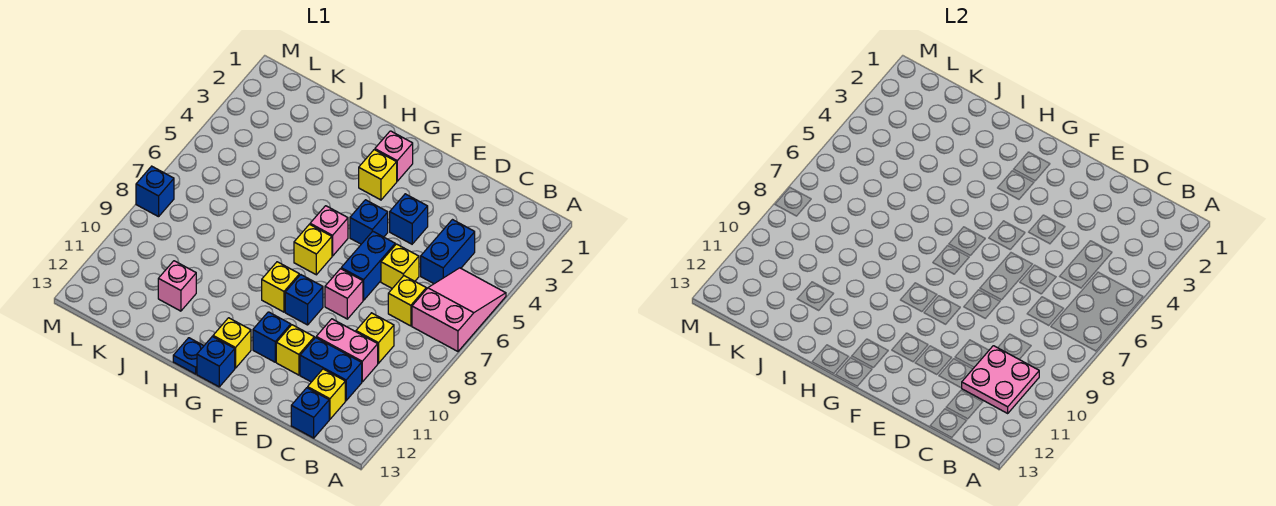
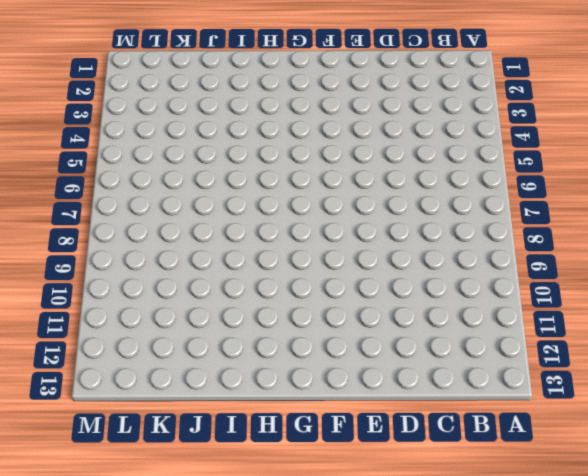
none -> pink 2x3 slope [412,268,506,351]
none -> blue 1x2 brick [421,220,475,284]
none -> yellow 1x1 brick [388,276,426,326]

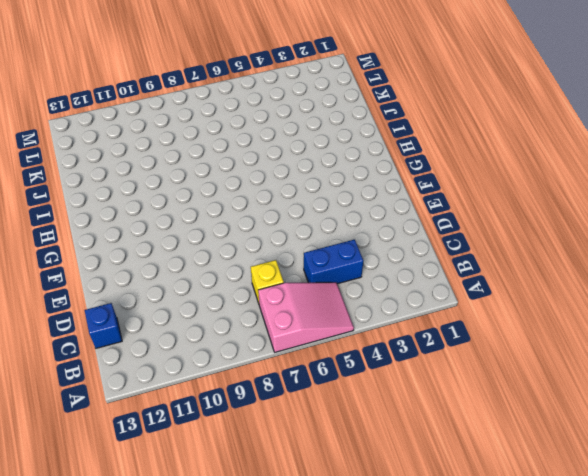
none -> yellow 1x1 brick [356,313,394,363]
none -> pink 1x2 brick [316,319,378,382]
none -> blue 1x2 brick [300,338,362,401]

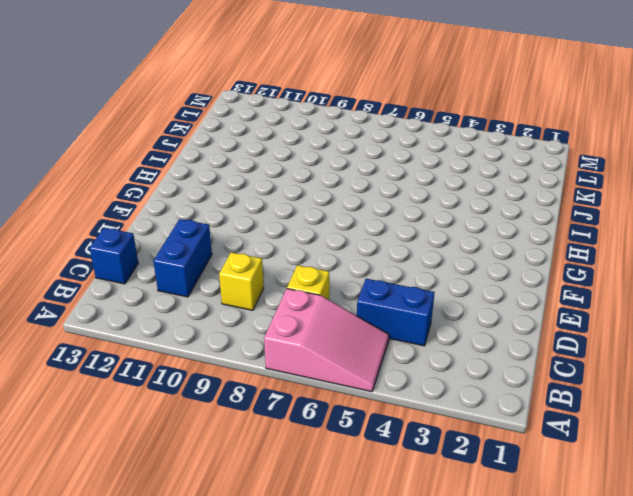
none -> pink 1x2 brick [316,319,378,382]
none -> yellow 1x1 brick [308,369,345,419]
none -> yellow 1x1 brick [381,244,419,288]

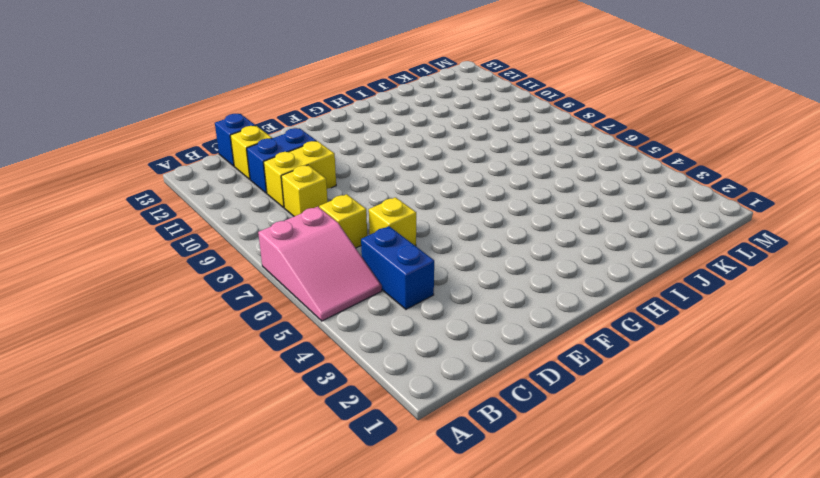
yellow 1x2 brick [264,141,336,207] -> pink 1x2 brick [316,319,378,382]
none -> blue 1x1 brick [390,194,428,244]
none -> blue 1x2 brick [341,231,395,300]
none -> pink 1x1 brick [325,269,363,319]

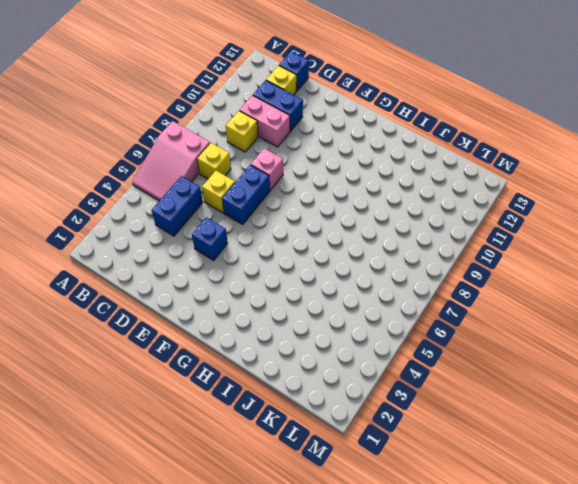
none -> yellow 1x1 brick [276,325,314,375]
none -> blue 1x1 brick [350,200,388,244]
none -> blue 1x1 brick [285,275,323,325]

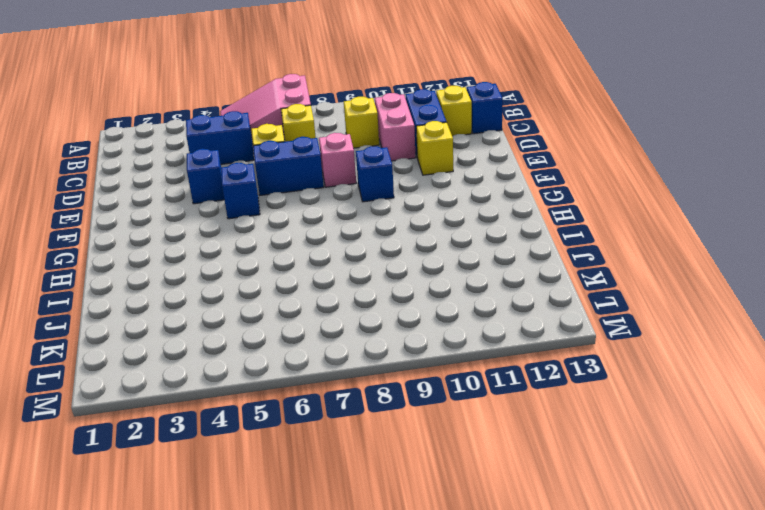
none -> blue 1x1 brick [253,312,291,362]
none -> pink 1x1 brick [375,131,413,181]
none -> yellow 1x1 brick [359,150,397,200]

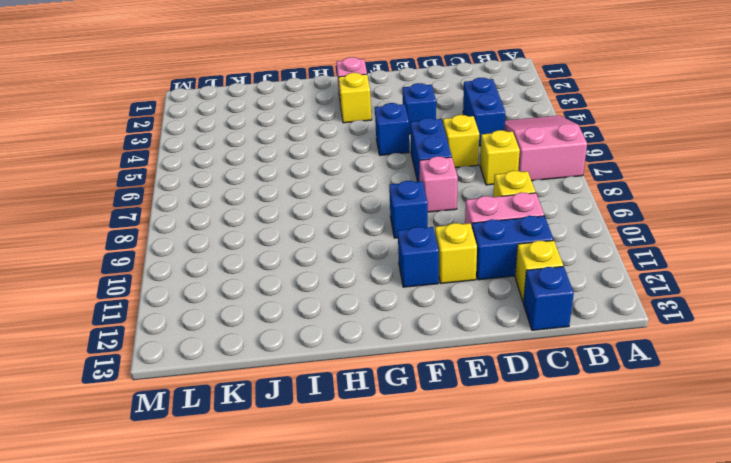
none -> pink 1x1 brick [310,206,348,256]
none -> yellow 1x1 brick [294,224,332,275]
none -> yellow 1x1 brick [262,262,299,312]

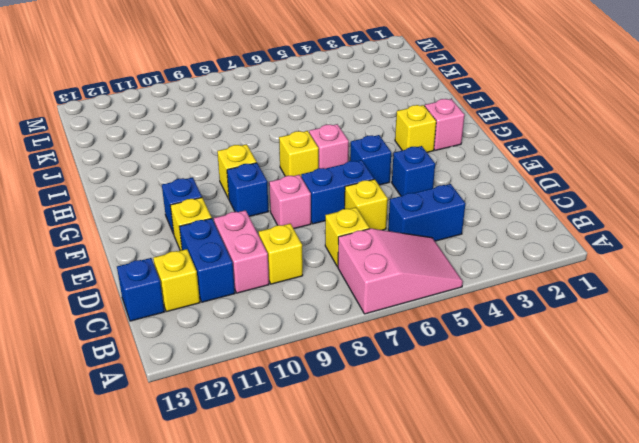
none -> yellow 1x1 brick [213,318,251,368]
none -> blue 1x1 brick [197,336,235,387]
none -> blue 1x1 plate [173,338,204,374]

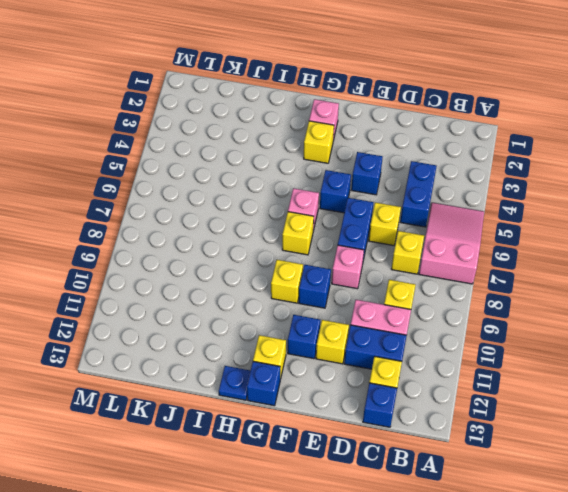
none -> pink 1x1 brick [158,261,196,311]
none -> blue 1x1 brick [136,166,174,217]
none -> pink 2x2 plate [962,346,1039,413]

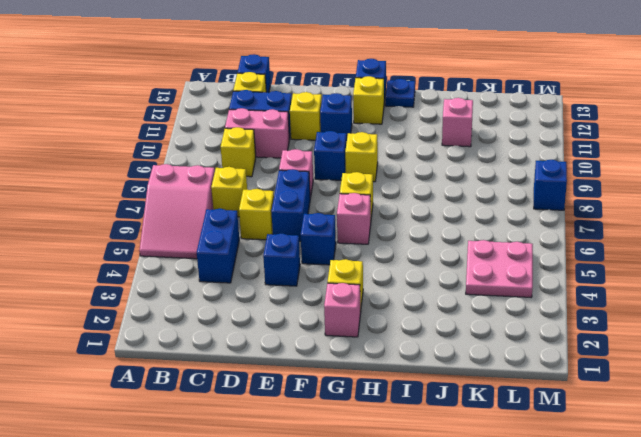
pink 2x2 plate [466,240,533,297] -> pink 2x2 plate moved to [962,346,1039,413]

